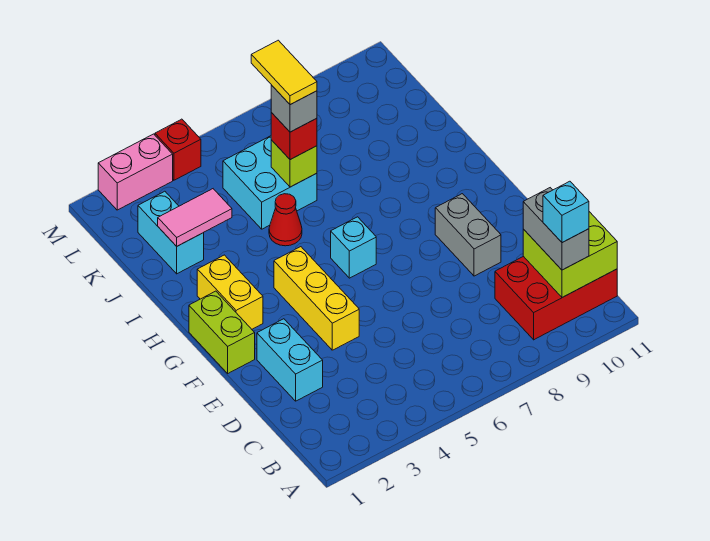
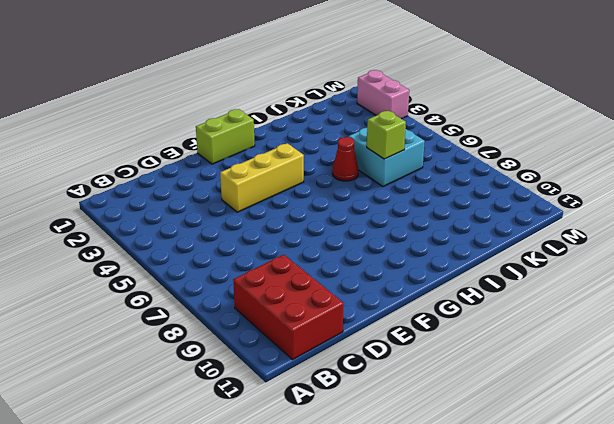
none -> cyan 1x2 brick [257,319,323,401]
none -> grey 1x2 brick [435,194,501,276]
none -> yellow 1x2 brick [197,255,263,329]

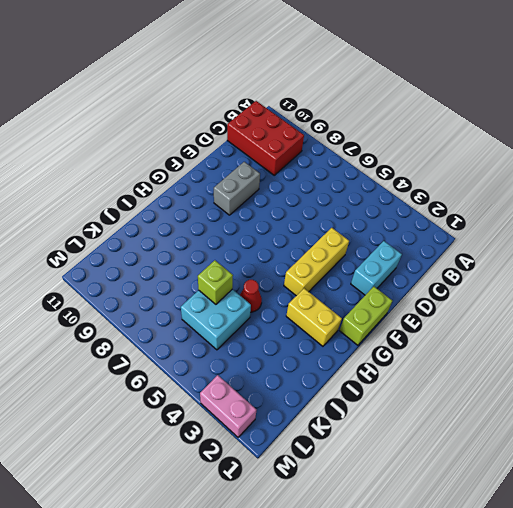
yellow 1x2 brick [286,288,342,346] -> yellow 1x2 brick turned to [197,255,263,329]
none -> cyan 1x1 brick [331,217,376,278]
none -> cyan 1x2 brick [138,191,204,274]
none -> red 1x1 brick [155,119,201,180]

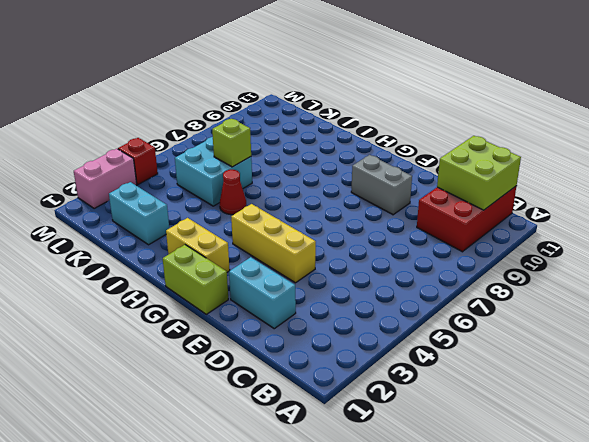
none -> cyan 1x1 brick [331,217,376,278]
none -> pink 1x2 tile [158,189,232,246]
none -> grey 1x2 brick [523,188,589,270]

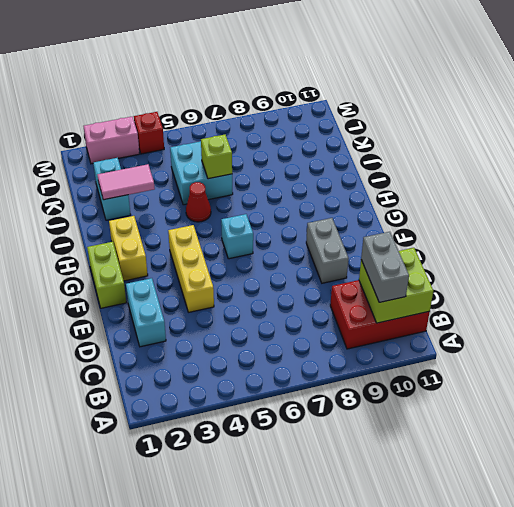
none -> red 1x1 brick [271,113,317,160]
none -> cyan 1x1 brick [543,181,589,243]
none -> grey 1x1 brick [271,85,317,132]

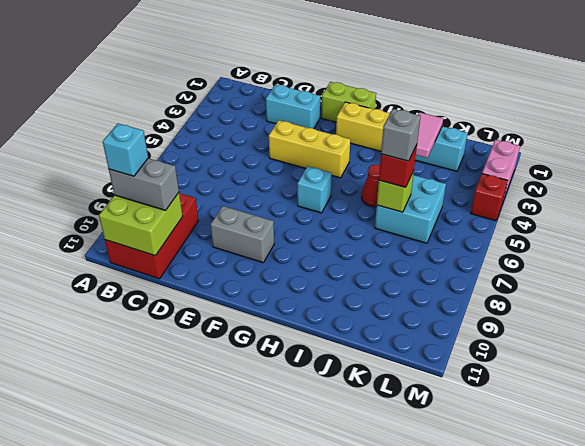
none -> yellow 1x2 tile [251,40,317,105]

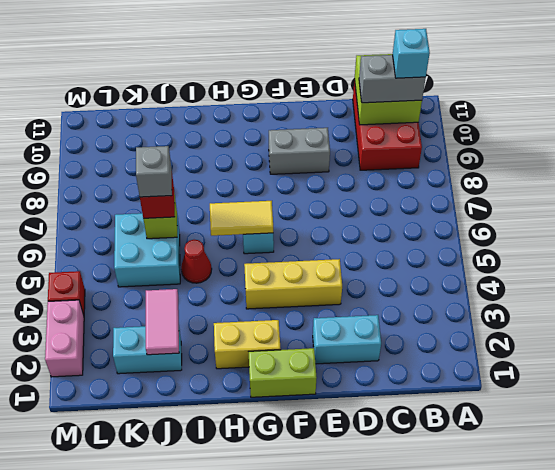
yellow 1x2 tile [210,201,273,236] -> yellow 1x2 tile moved to [251,40,317,105]

